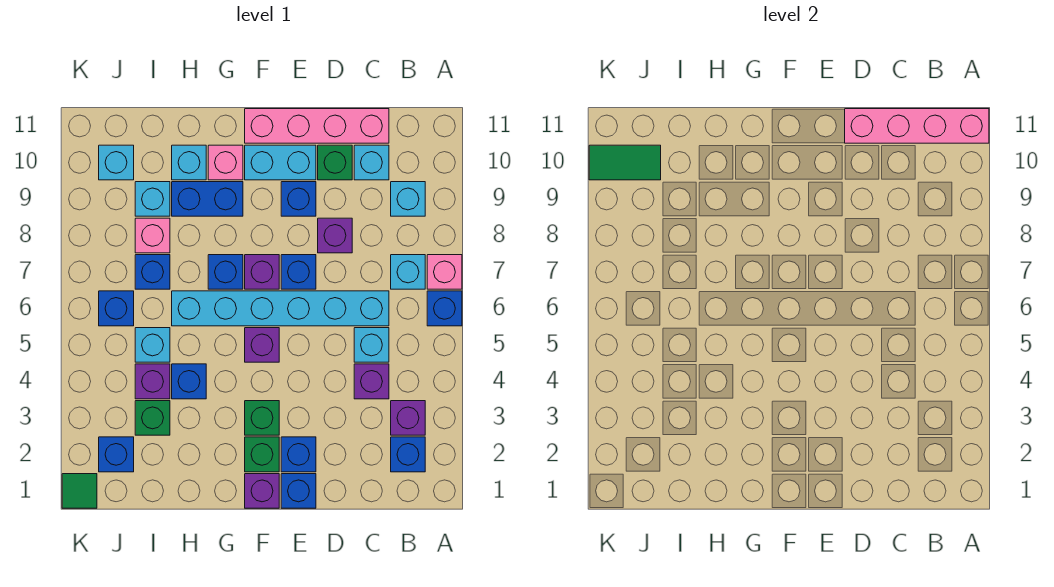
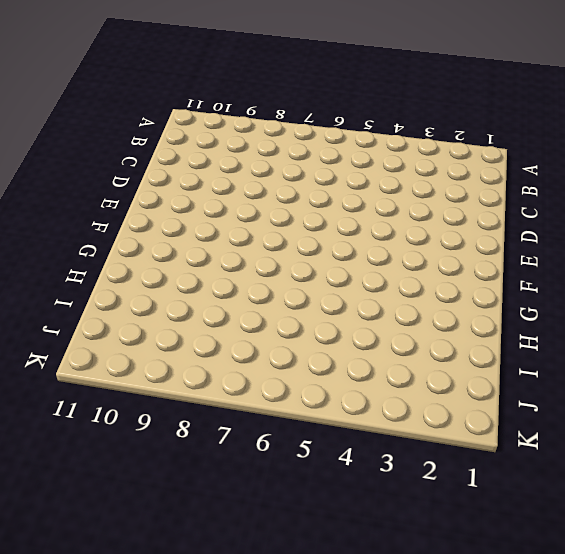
none -> blue 1x1 brick [427,291,462,326]
none -> pink 1x1 brick [427,255,462,289]
none -> blue 1x1 brick [391,437,425,472]
none -> purple 1x1 brick [391,401,425,435]

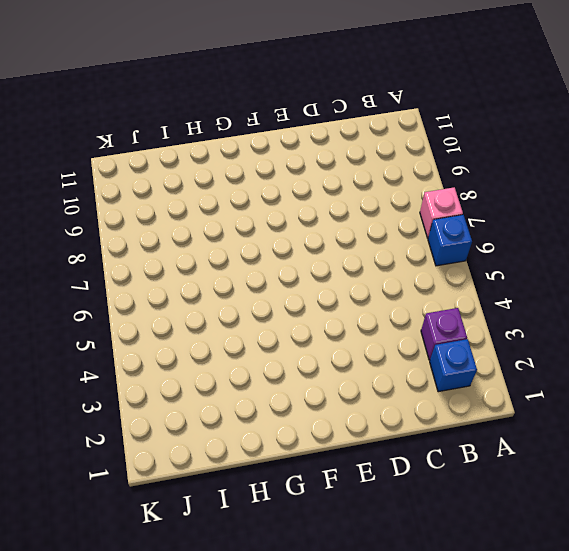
none -> cyan 1x1 brick [391,255,425,289]
none -> cyan 1x1 brick [391,182,425,216]
none -> purple 1x1 brick [354,364,389,399]
none -> cyan 1x1 brick [354,328,389,362]

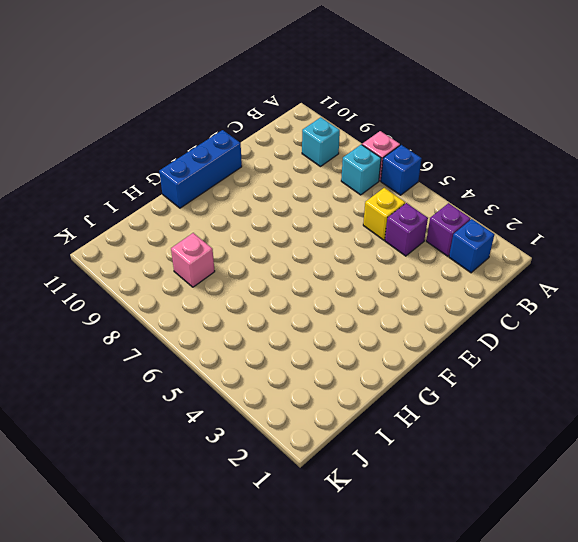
yellow 1x1 brick [363,188,405,240] -> cyan 1x1 brick [354,328,389,362]
blue 1x3 brick [159,130,242,208] -> pink 1x4 brick [245,109,389,143]
none -> cyan 1x6 brick [172,291,389,326]
none -> cyan 1x1 brick [354,145,389,180]
none -> purple 1x1 brick [318,218,352,253]
none -> green 1x1 brick [318,145,352,180]

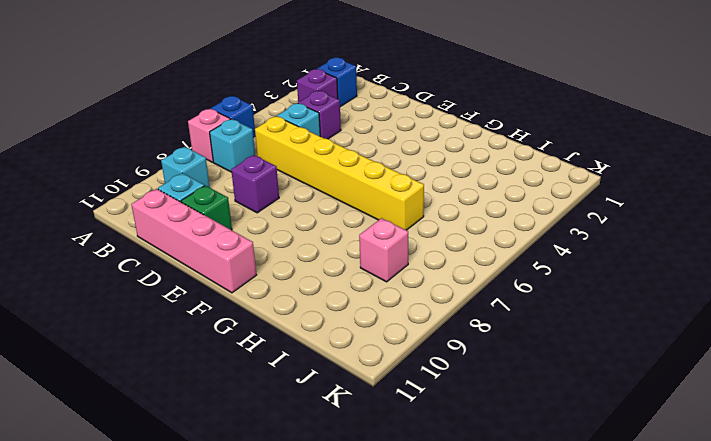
yellow 1x6 brick [255,116,424,230] -> cyan 1x6 brick [172,291,389,326]
none -> blue 1x1 brick [281,474,316,508]
none -> blue 1x1 brick [281,437,316,472]
none -> blue 1x1 brick [281,255,316,289]
none -> blue 1x1 brick [281,182,316,216]

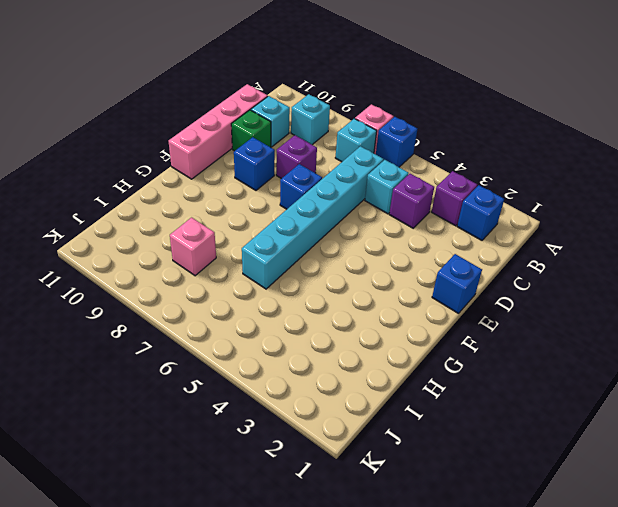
none -> blue 1x1 brick [281,437,316,472]
none -> cyan 1x2 brick [245,145,316,180]
none -> purple 1x1 brick [245,474,279,508]
none -> green 1x1 brick [245,437,279,472]

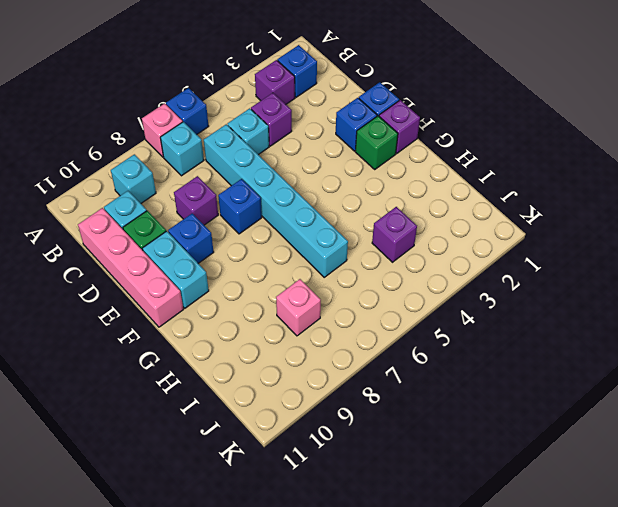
none -> green 1x1 brick [245,401,279,435]
none -> purple 1x1 brick [245,328,279,362]
none -> purple 1x1 brick [245,255,279,289]
none -> blue 1x1 brick [208,255,243,289]

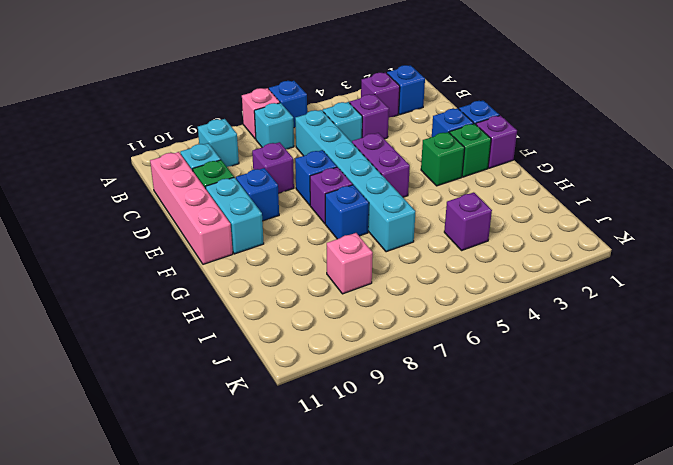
purple 1x2 brick [352,133,410,197] -> purple 1x1 brick [245,328,279,362]
none -> blue 1x2 brick [172,182,243,216]
none -> pink 1x1 brick [208,145,243,180]
none -> blue 1x1 brick [172,364,206,399]
none -> cyan 1x1 brick [172,145,206,180]

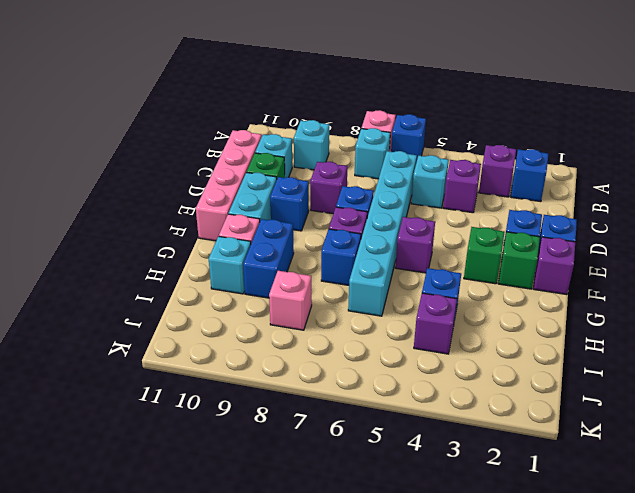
none -> green 1x1 brick [135,401,170,435]
none -> cyan 1x1 brick [135,328,170,362]
none -> blue 1x1 brick [135,255,170,289]
none -> cyan 1x1 brick [135,182,170,216]

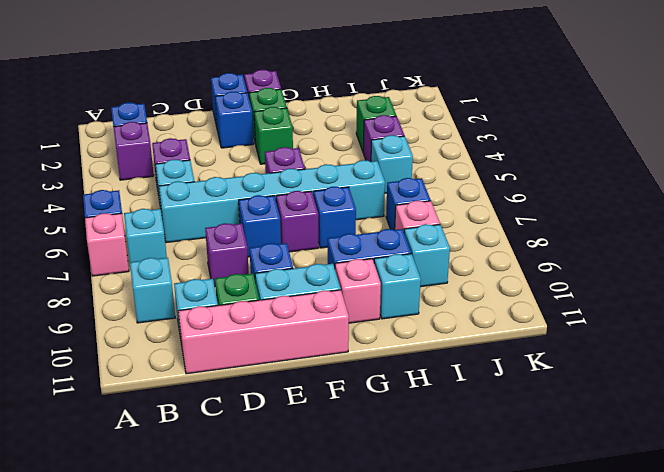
none -> blue 1x1 brick [172,364,206,399]
none -> blue 1x1 brick [99,437,134,472]
none -> blue 1x1 brick [99,291,134,326]
none -> cyan 1x1 brick [99,145,134,180]

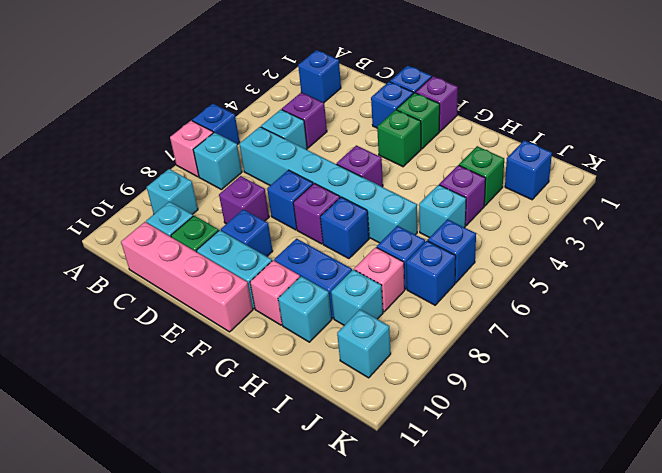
blue 1x1 brick [406,241,456,305] -> blue 1x1 brick moved to [172,364,206,399]
none -> purple 1x1 brick [391,401,425,435]
none -> green 1x1 tile [62,474,97,508]
none -> pink 1x4 brick [845,109,989,143]
none -> green 1x2 tile [589,145,661,180]

